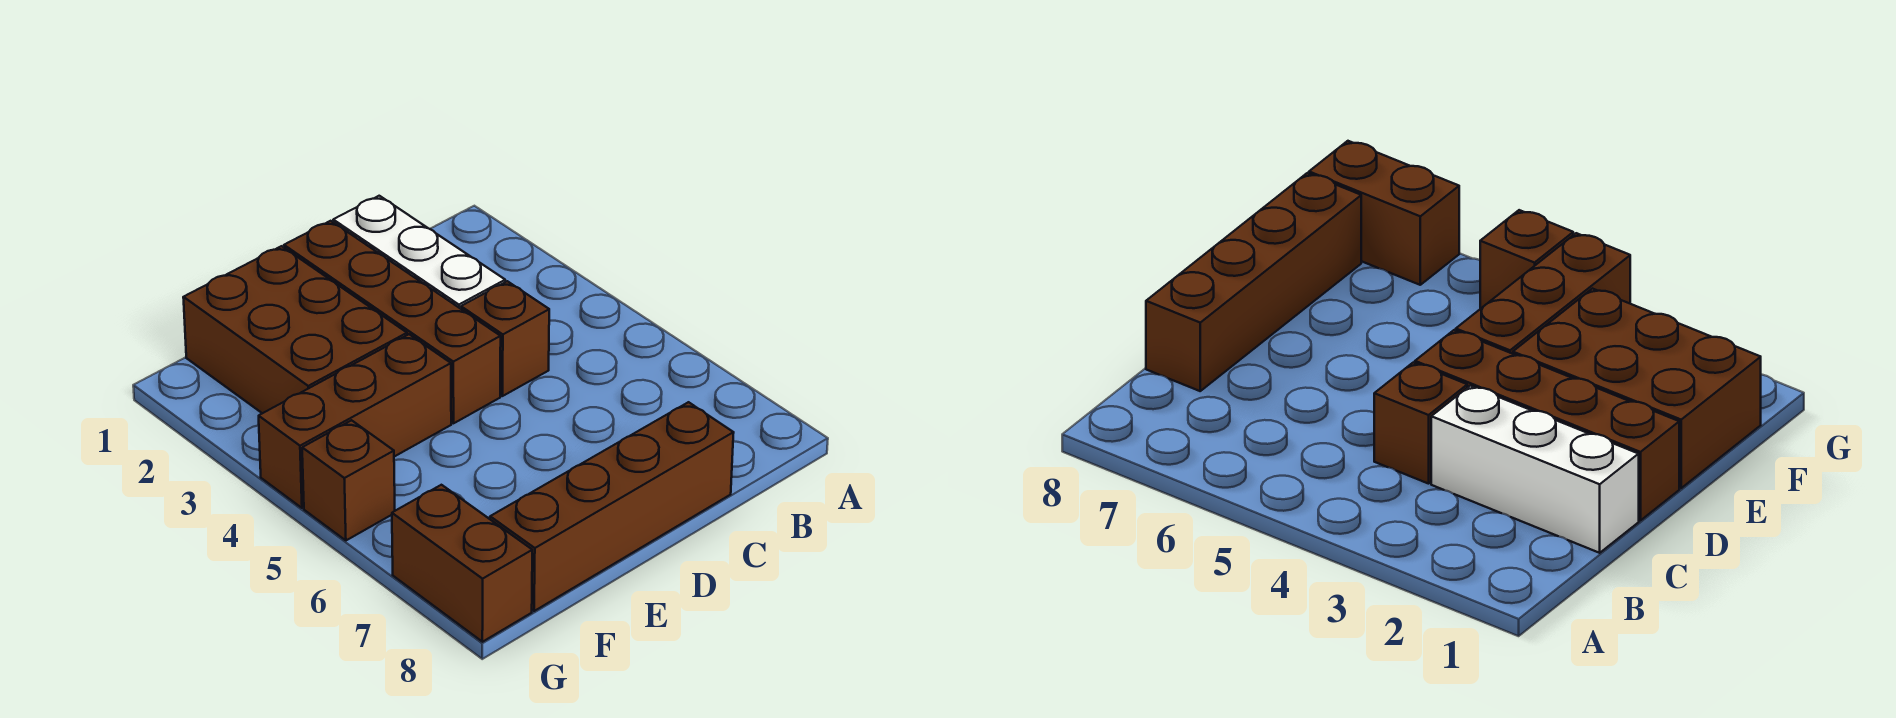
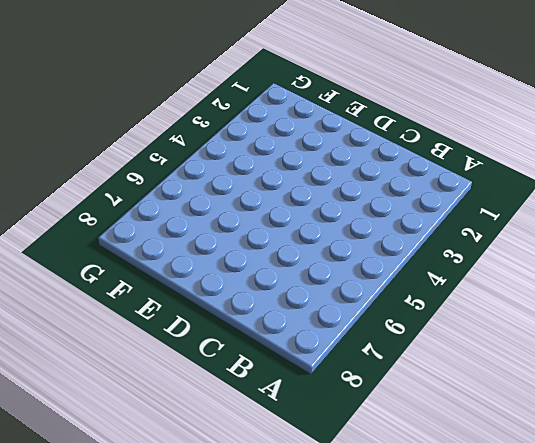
none -> white 1x3 brick [333,196,505,309]
none -> brown 1x1 brick [461,281,549,396]

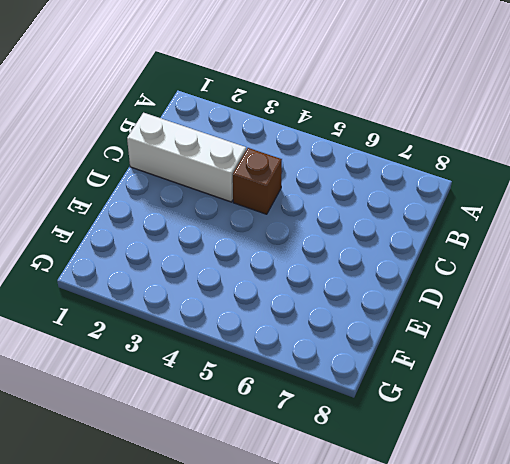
none -> brown 1x4 brick [490,402,734,611]
none -> brown 1x4 brick [284,221,501,423]

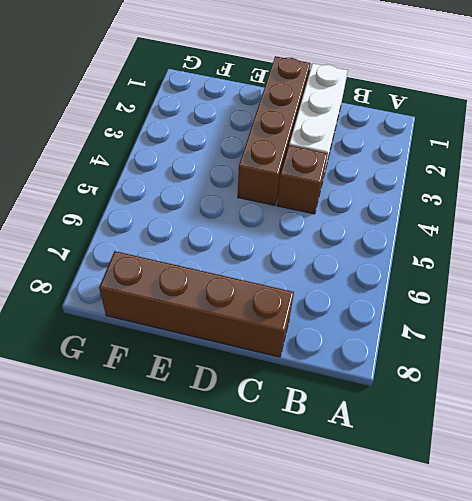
none -> brown 2x3 brick [183,246,407,413]
none -> brown 1x3 brick [259,334,451,508]

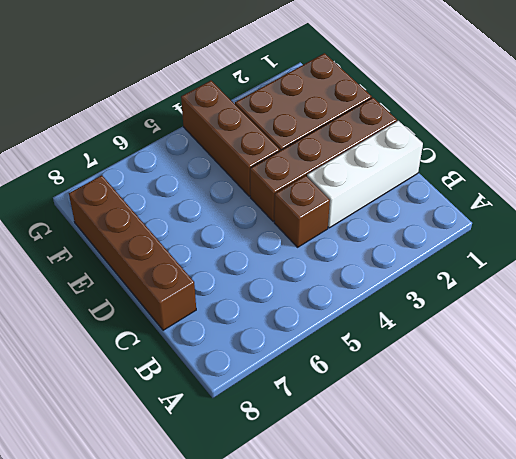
none -> brown 1x1 brick [302,420,395,540]
none -> brown 1x2 brick [392,485,532,642]

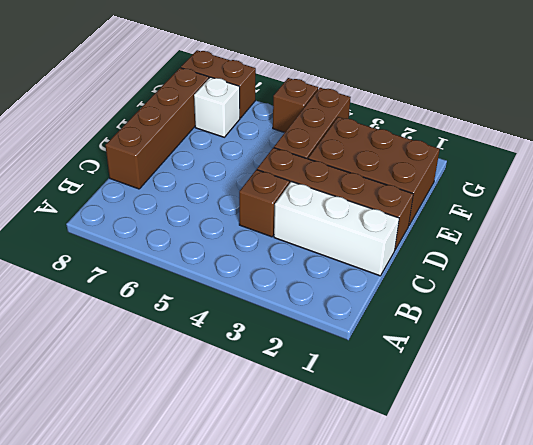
white 1x1 brick [194,77,240,137] -> none

